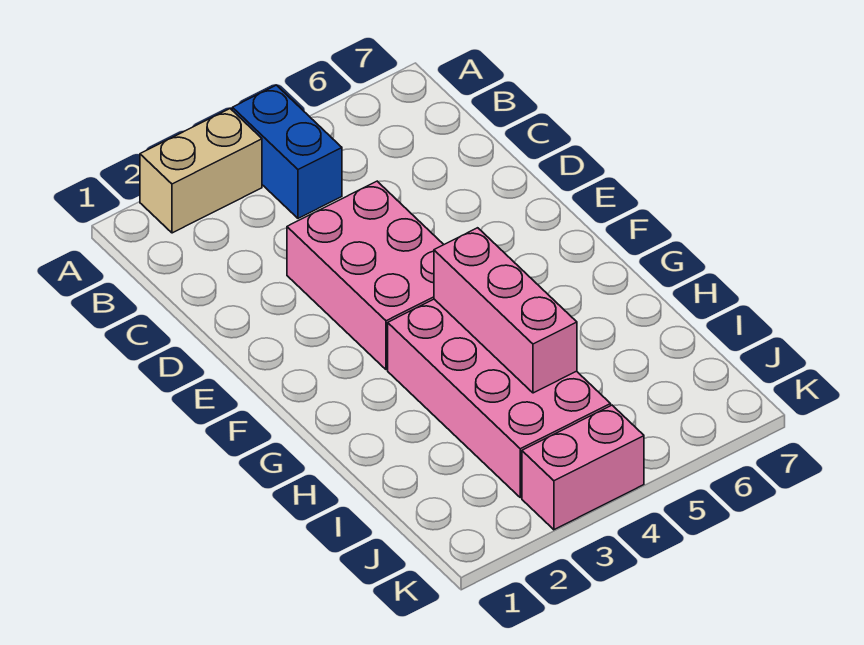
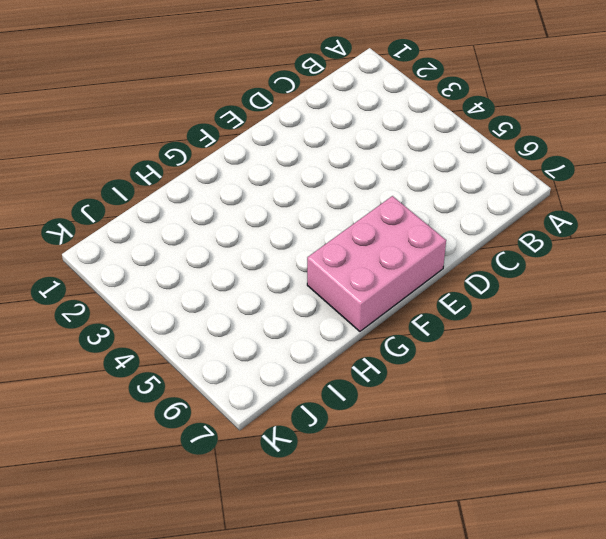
pink 2x3 brick [307,196,446,331] -> pink 2x3 brick moved to [287,181,444,370]
none -> tan 1x2 brick [140,109,262,233]
none -> blue 1x2 brick [232,85,342,218]

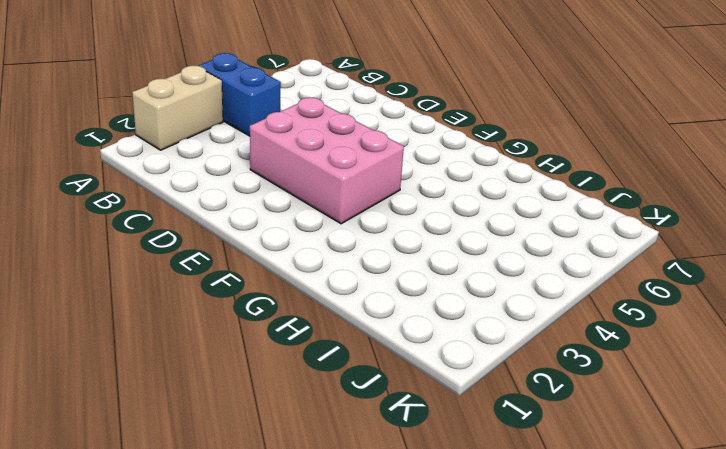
none -> pink 2x4 brick [388,299,611,498]
none -> pink 1x2 brick [522,405,644,530]

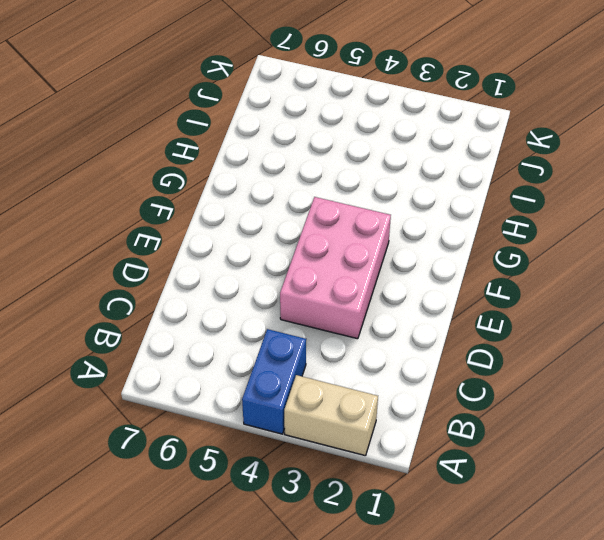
none -> pink 2x4 brick [388,299,611,498]
none -> pink 1x2 brick [522,405,644,530]

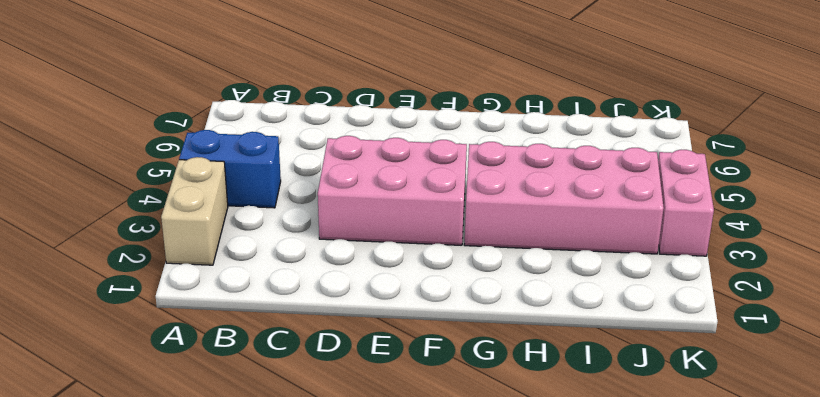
none -> pink 1x3 brick [434,228,577,393]

